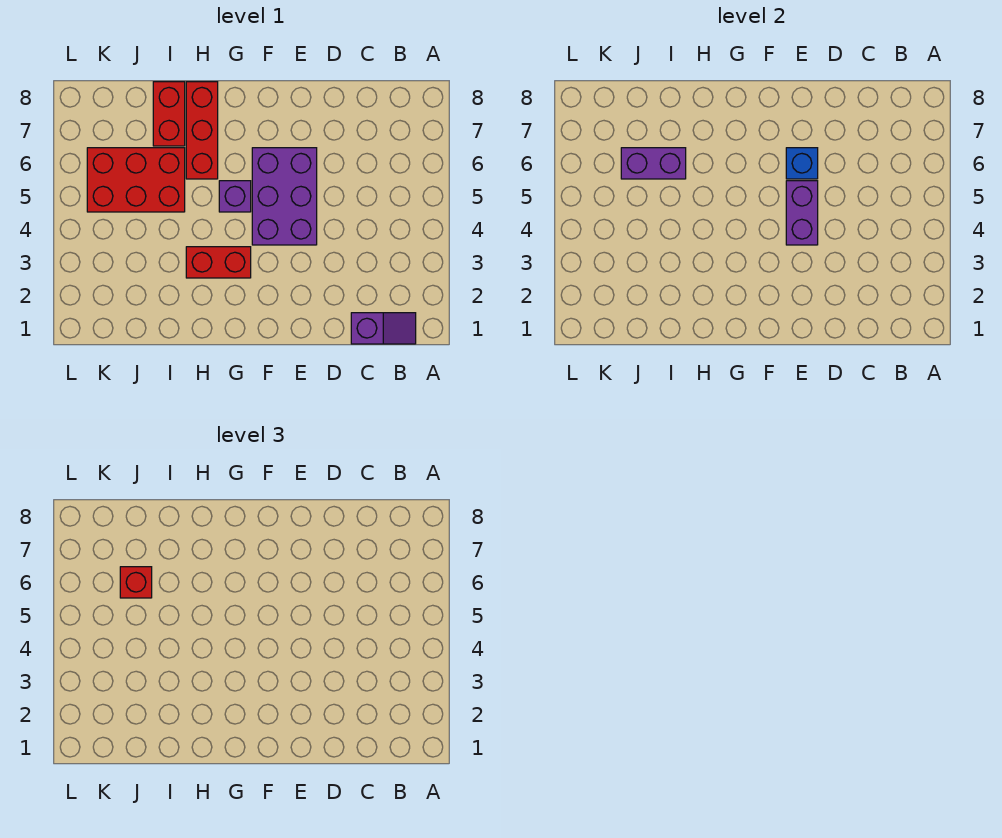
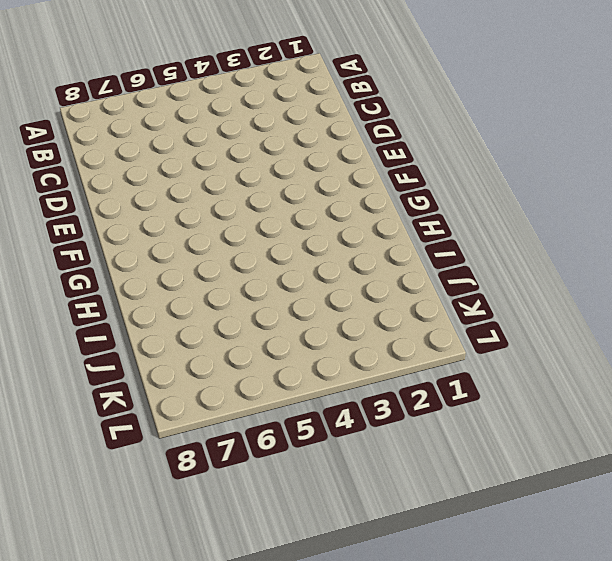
none -> purple 1x2 slope [351,313,416,344]
none -> purple 2x3 brick [252,148,317,245]

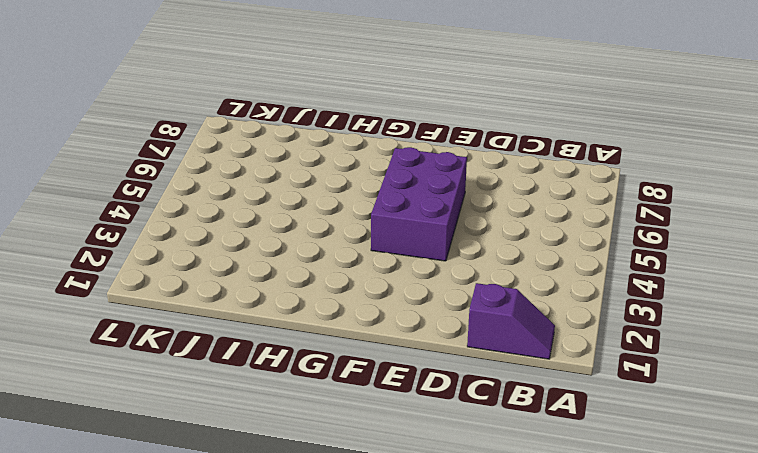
none -> red 1x2 brick [186,247,251,278]
none -> purple 1x1 brick [219,181,251,212]

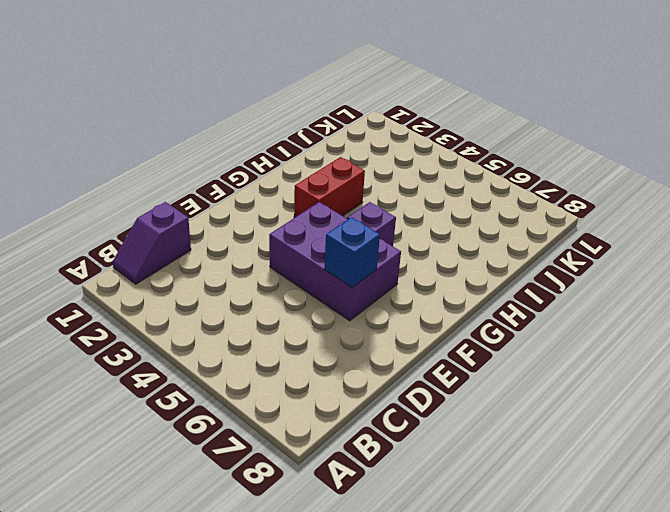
none -> red 1x3 brick [186,82,218,179]
none -> red 2x3 brick [87,148,185,212]

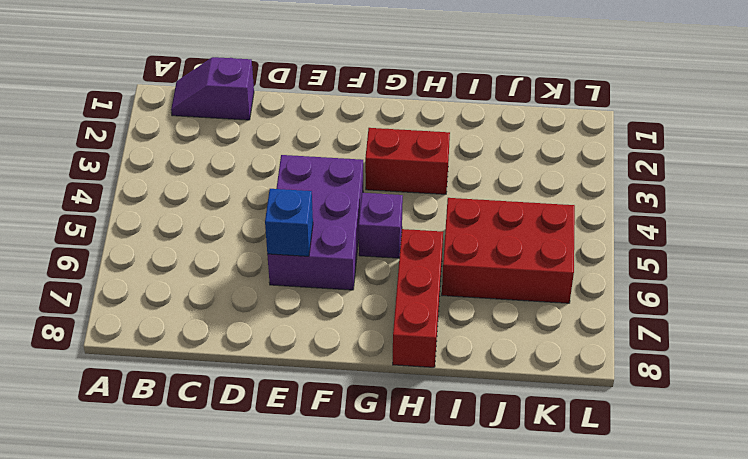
none -> red 1x2 brick [153,82,185,146]
none -> purple 1x2 brick [786,181,818,245]

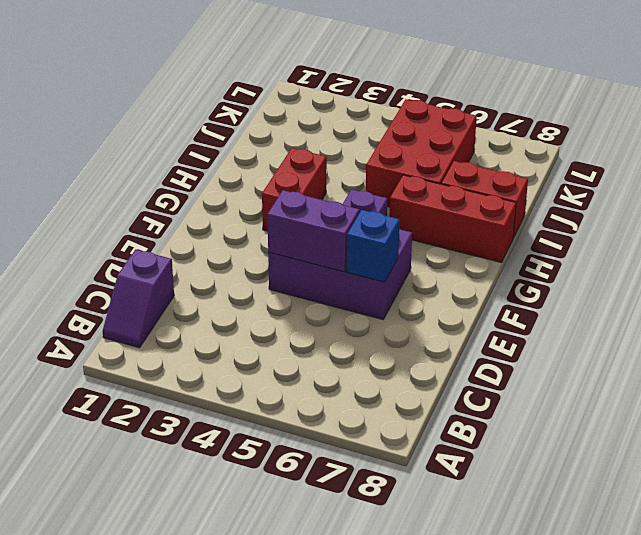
none -> purple 1x2 brick [621,148,686,179]
none -> red 1x1 brick [120,567,152,598]

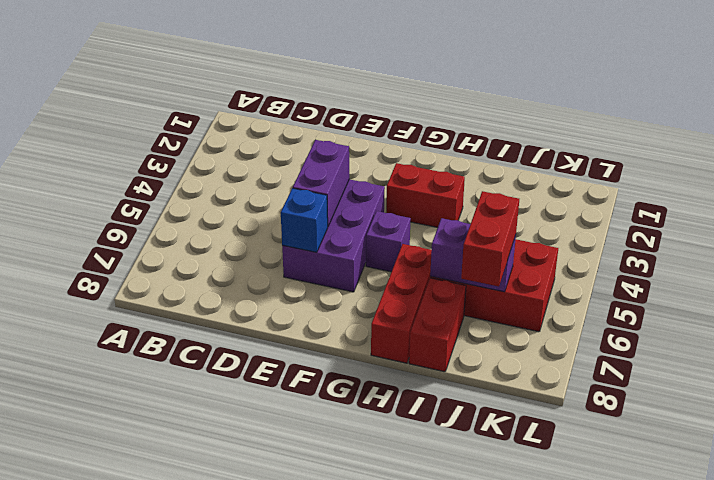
red 1x2 brick [461,191,519,286] -> red 1x1 brick [120,567,152,598]
none -> purple 1x2 slope [351,313,416,344]

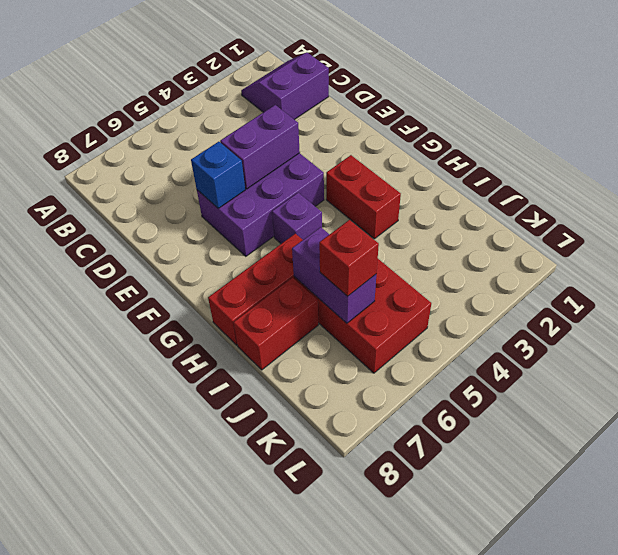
purple 2x2 slope [241,53,329,120] -> purple 1x2 slope [351,313,416,344]

